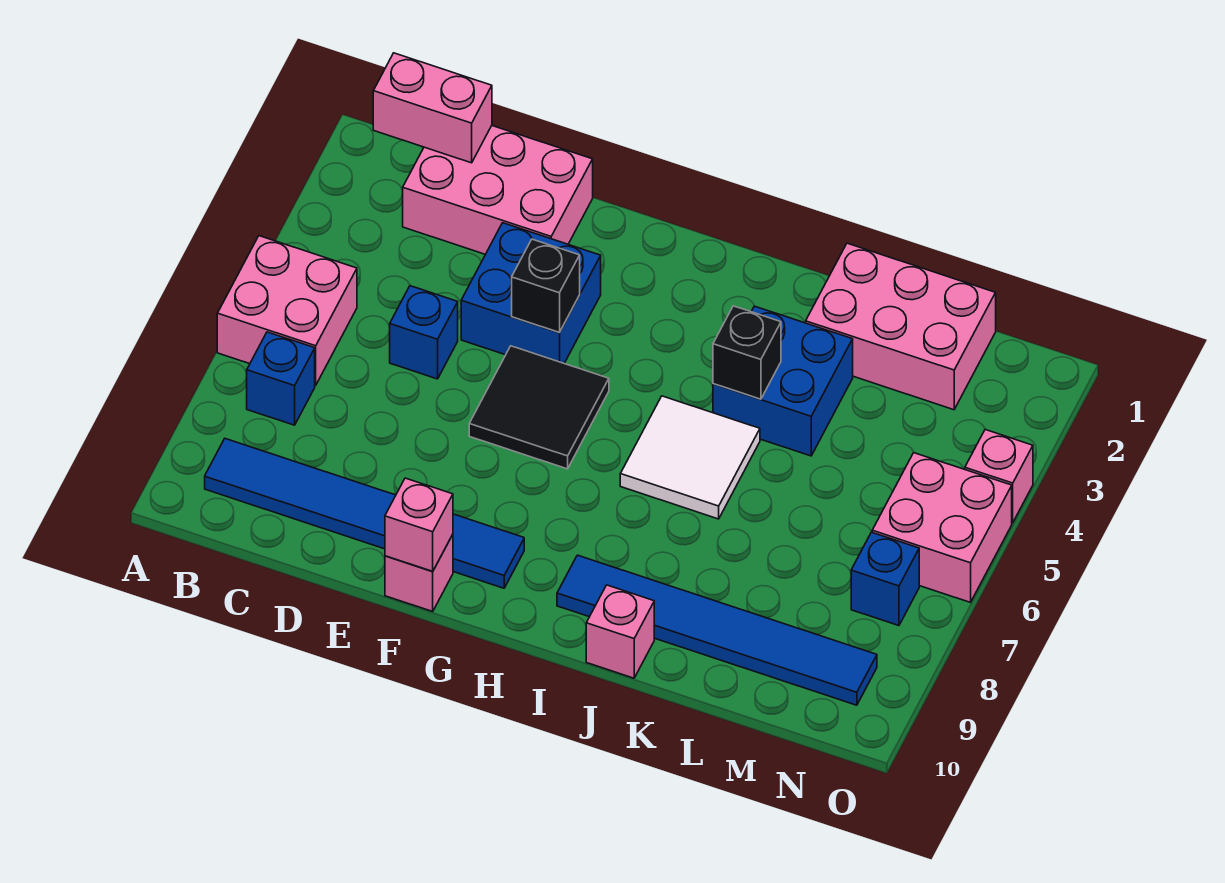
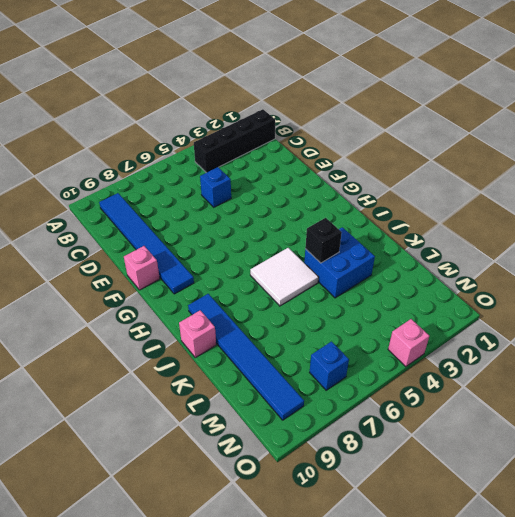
black 1x4 brick [194,109,275,173] -> none
none -> pink 2x2 brick [217,236,357,385]
none -> blue 1x1 brick [247,332,315,425]
none -> pink 2x3 brick [403,126,593,254]

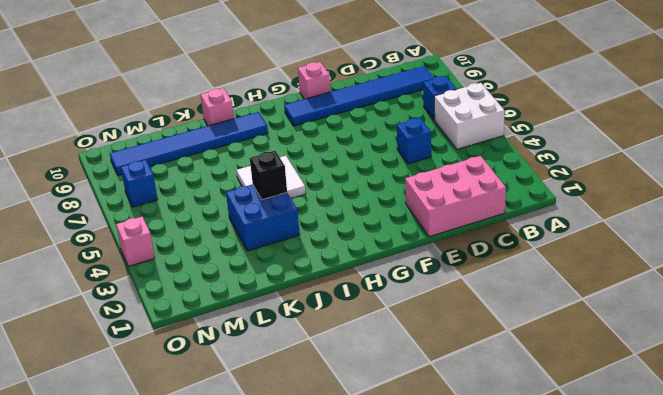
white 2x2 brick [434,83,505,149] -> pink 2x2 brick [217,236,357,385]
none -> blue 2x2 brick [461,223,601,363]
none -> black 2x2 tile [469,346,609,469]
none -> pink 2x3 brick [806,243,996,410]

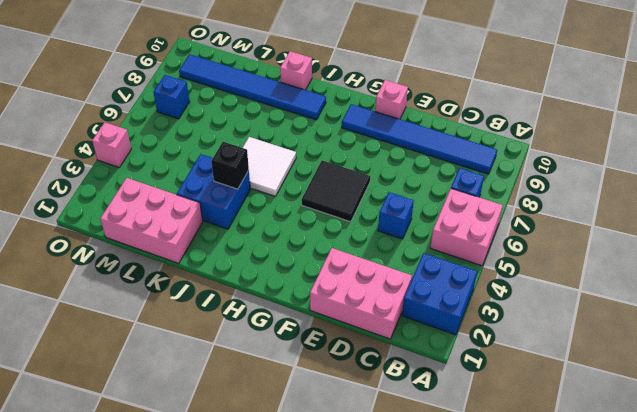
blue 2x2 brick [402,253,477,335] -> blue 2x2 brick moved to [461,223,601,363]
none -> pink 2x2 brick [872,453,1012,602]
none -> pink 1x2 brick [373,53,492,163]
none -> black 1x1 brick [512,239,580,332]

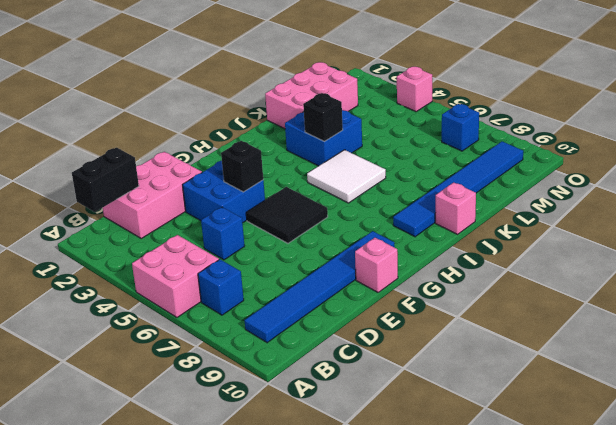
black 1x2 brick [72,148,139,212] -> pink 1x2 brick [373,53,492,163]
none -> pink 2x2 brick [872,453,1012,602]
none -> pink 1x1 brick [385,478,453,571]

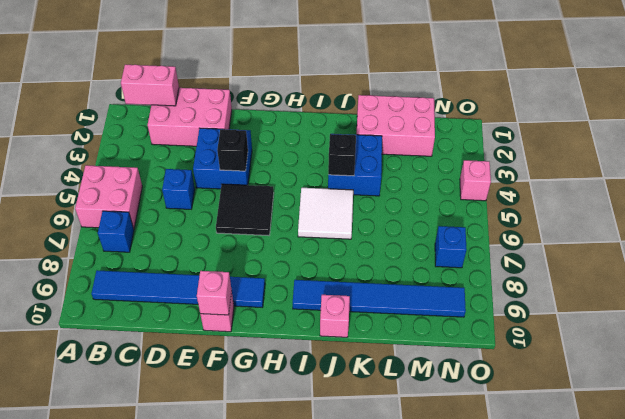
none -> pink 2x2 brick [872,453,1012,602]

